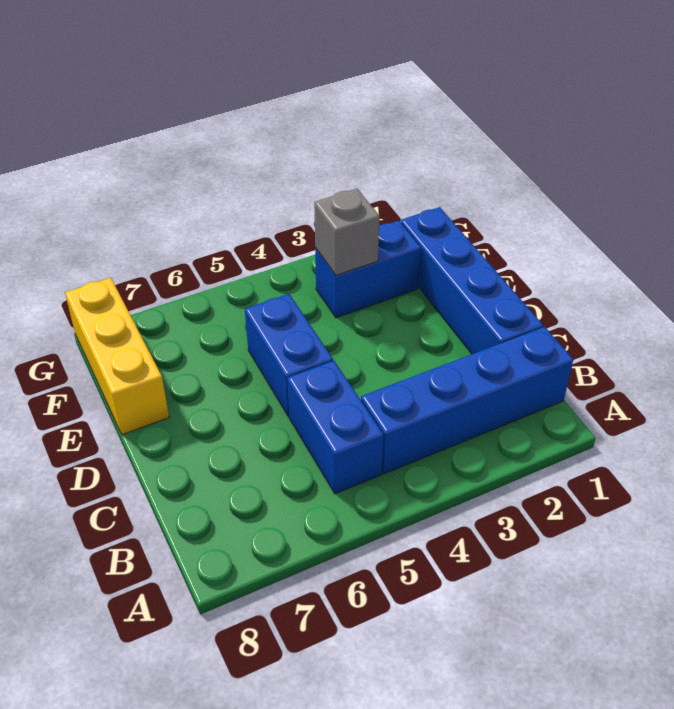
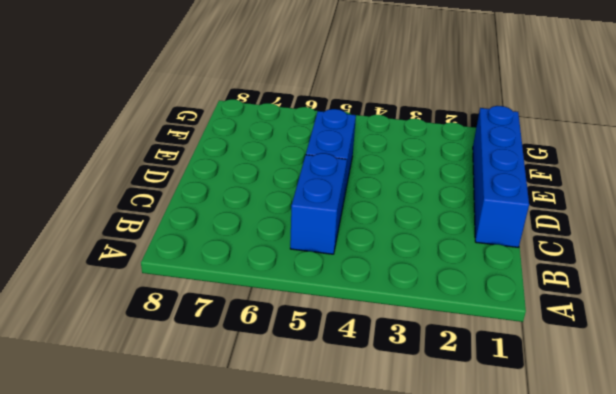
none -> blue 1x4 brick [361,327,573,474]
none -> yellow 1x3 brick [65,278,169,435]

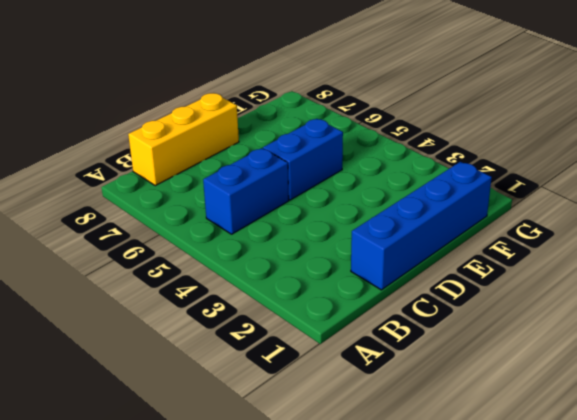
yellow 1x3 brick [128,93,239,186] -> yellow 1x3 brick moved to [65,278,169,435]
none -> blue 1x4 brick [361,327,573,474]
none -> blue 1x2 brick [315,221,421,318]

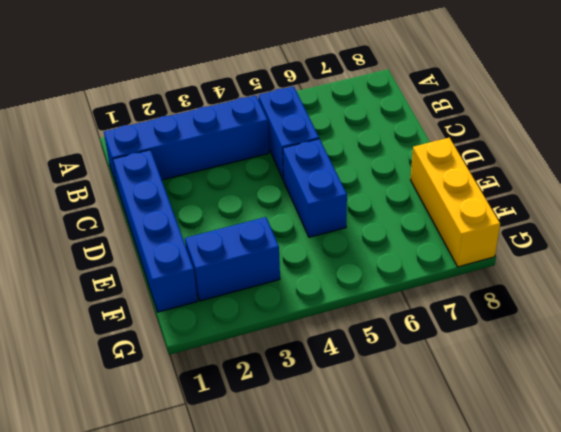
none -> grey 1x1 brick [314,189,380,275]

